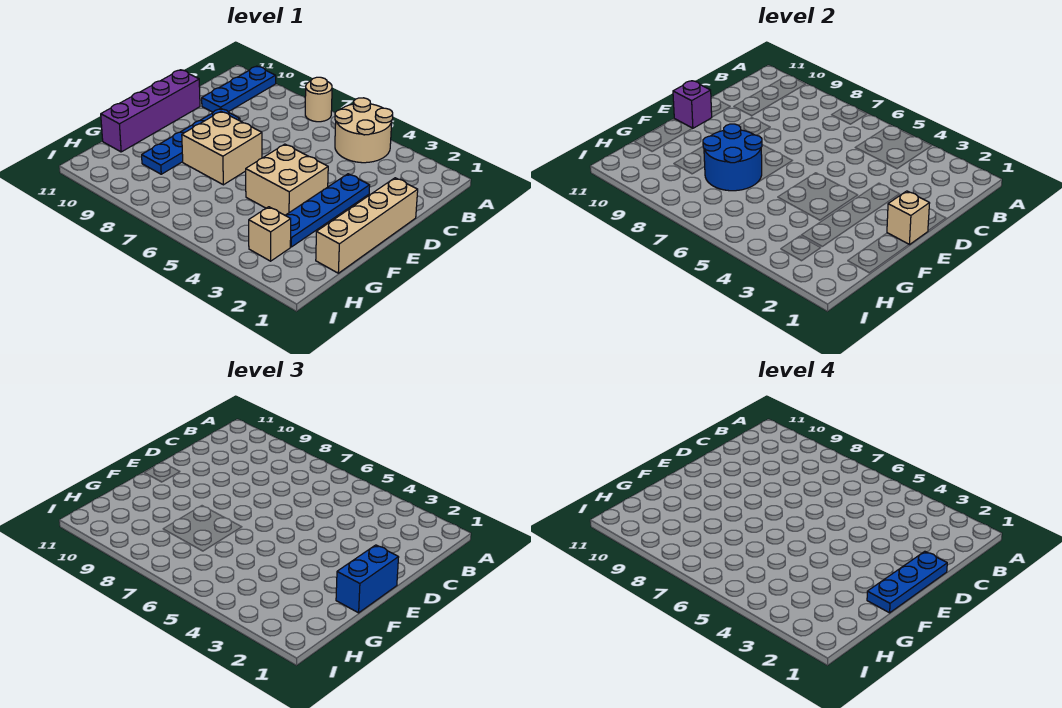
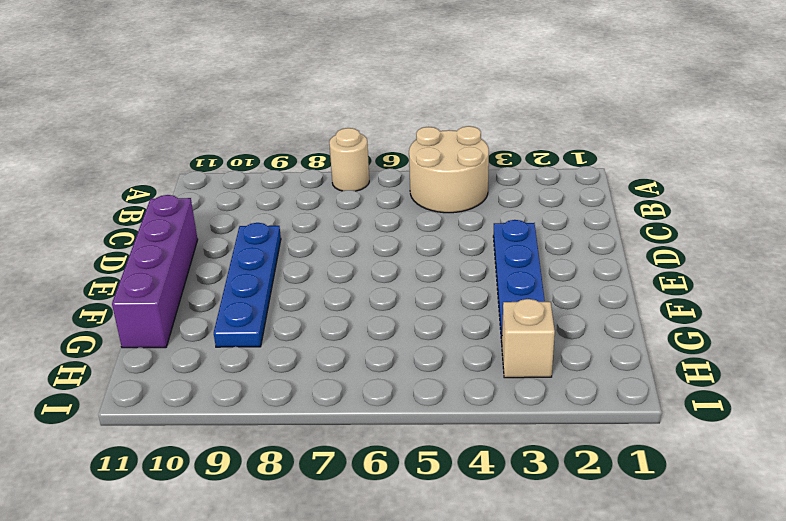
none -> blue 1x3 plate [202,66,276,112]
none -> tan 1x4 brick [316,178,418,273]
none -> tan 2x2 brick [246,144,328,215]

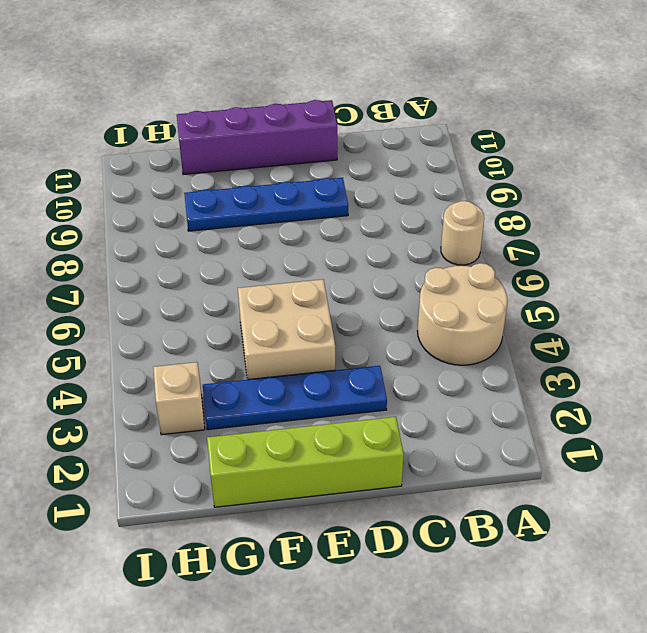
lime 1x4 brick [207,417,404,507] -> tan 1x4 brick [316,178,418,273]
none -> blue 1x3 plate [202,66,276,112]
none -> tan 2x2 brick [182,112,262,185]
none -> tan 1x1 brick [887,191,930,245]

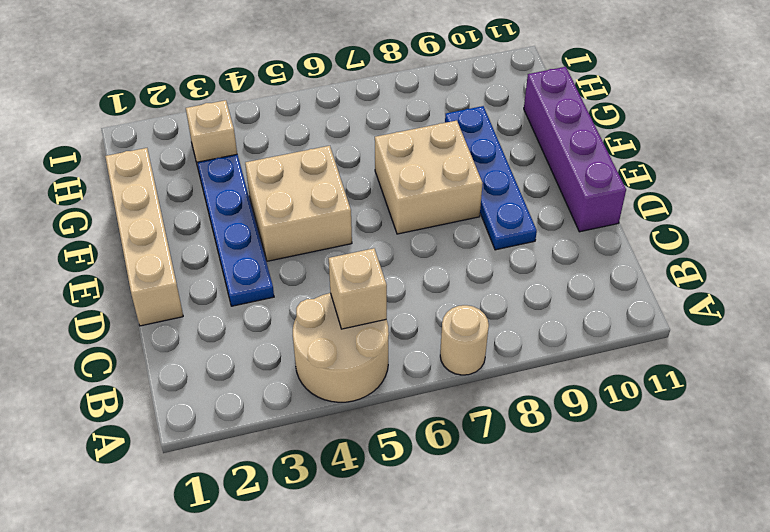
tan 1x1 brick [329,248,387,329] -> tan 1x1 brick moved to [887,191,930,245]
none -> blue 1x3 plate [202,66,276,112]
none -> purple 1x1 brick [673,81,712,129]
none -> blue 2x2 round brick [703,124,762,191]

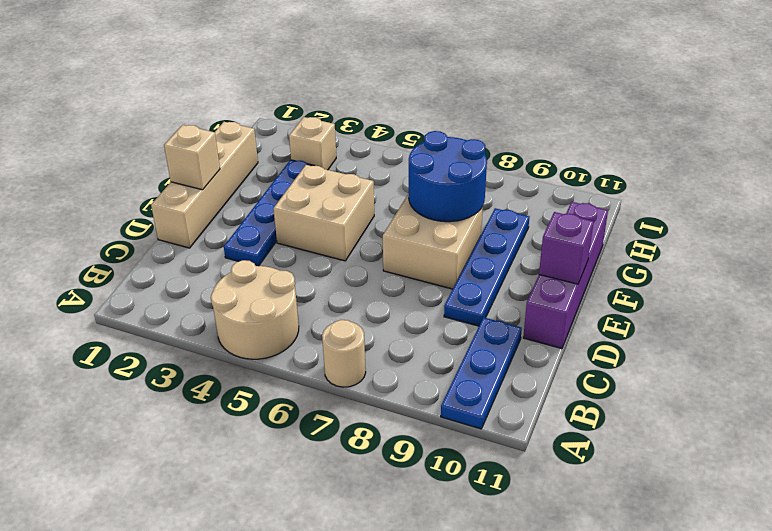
none -> blue 1x2 brick [336,545,399,613]
none -> blue 1x3 plate [867,551,947,613]

